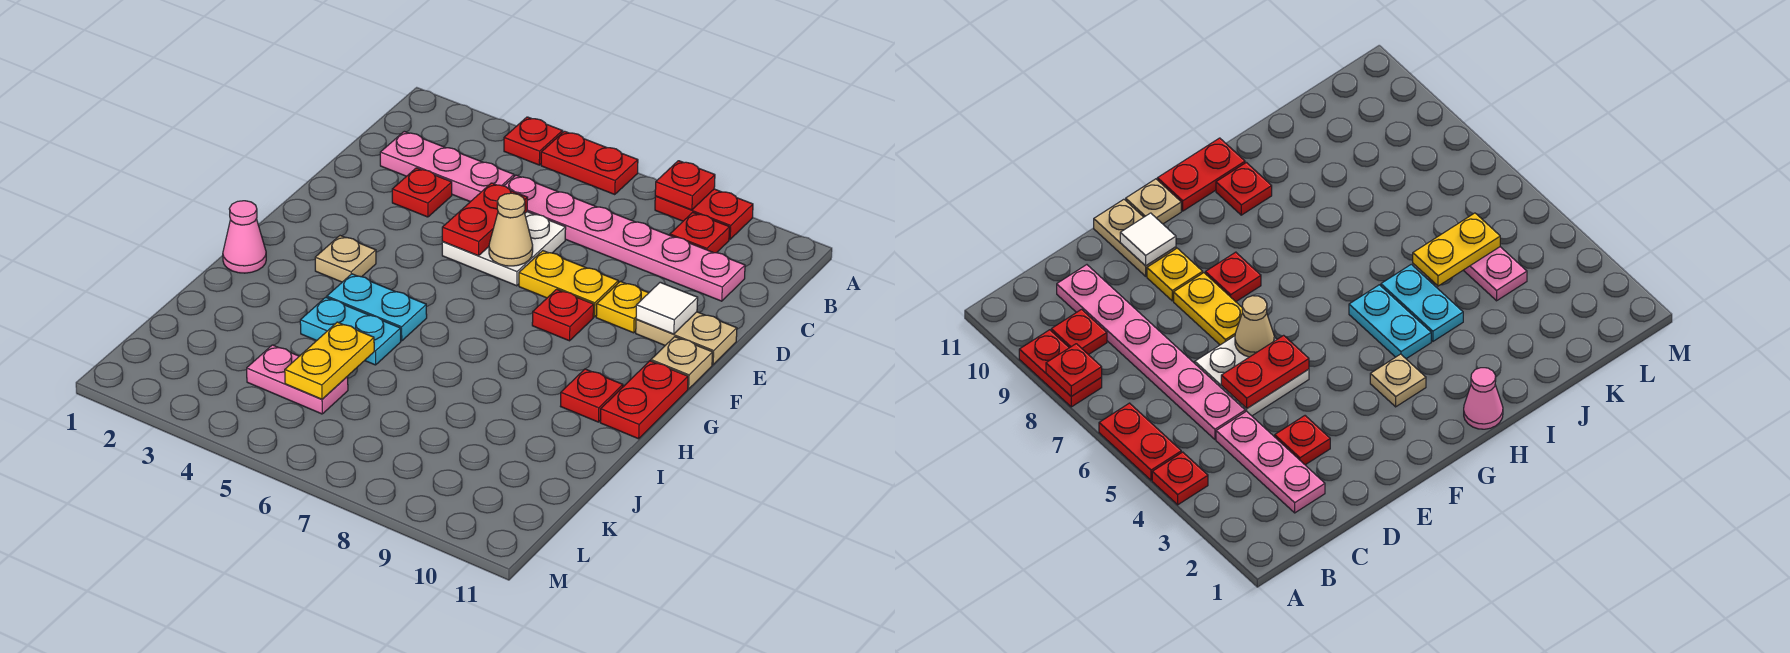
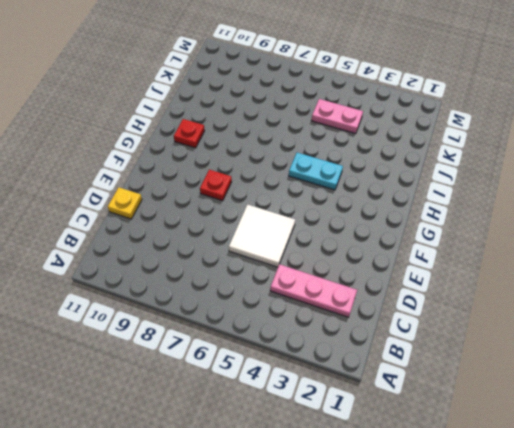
white 2x2 tile [229,205,295,267] -> white 2x2 plate [442,212,566,286]
yellow 1x1 plate [108,187,142,219] -> yellow 1x1 plate moved to [596,281,648,333]
none -> red 1x1 plate [504,117,563,165]
none -> red 1x2 plate [541,131,638,195]
none -> red 1x2 plate [655,189,753,239]

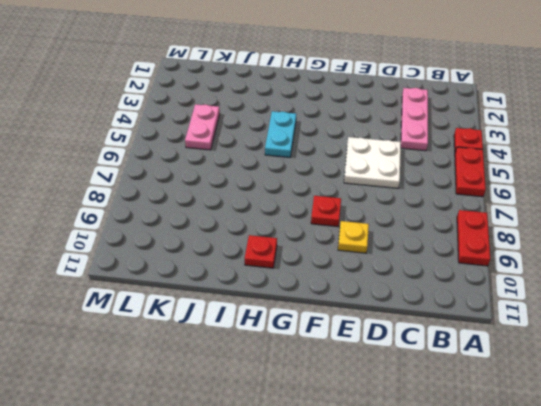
none -> red 1x1 plate [670,212,730,253]
none -> pink 1x6 plate [504,175,745,301]
none -> red 1x1 plate [392,168,452,217]

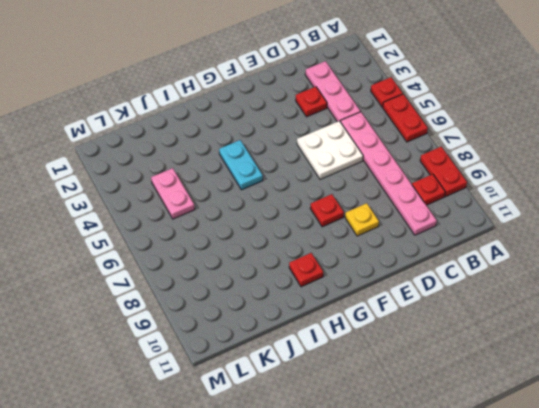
none -> yellow 1x2 plate [519,251,618,317]
none -> tan 1x2 plate [636,312,737,365]
none -> tan 1x1 plate [651,337,713,389]

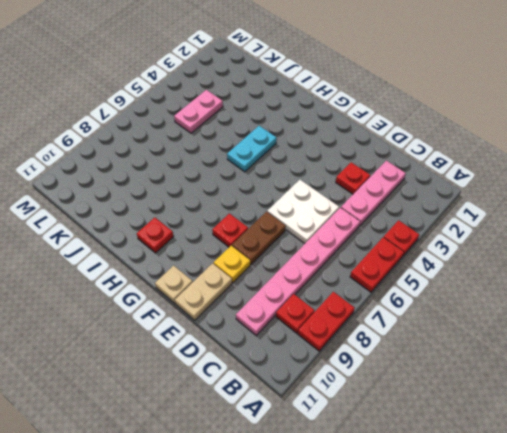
brown 1x2 plate [232,212,286,264] -> yellow 1x2 plate [519,251,618,317]
none -> tan 1x1 plate [315,236,376,282]
none -> red 1x2 plate [600,361,688,439]
none -> pink 1x1 cone [223,201,266,273]

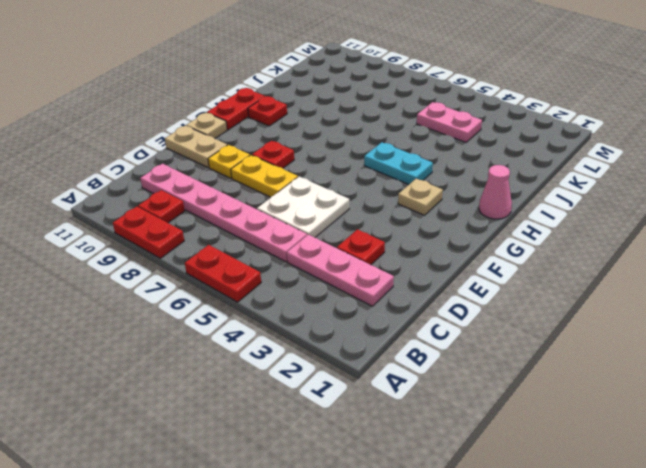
none -> red 1x1 plate [504,117,563,165]
none -> cyan 1x2 plate [300,297,401,365]
none -> red 1x1 plate [655,161,715,210]

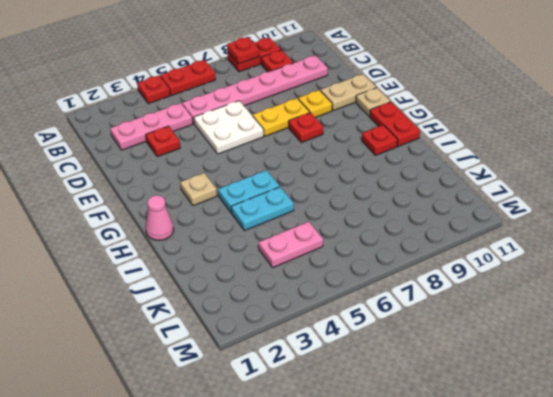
none -> red 1x2 plate [442,183,528,256]
none -> tan 1x1 cone [489,193,533,266]
none -> white 1x1 tile [636,282,698,334]

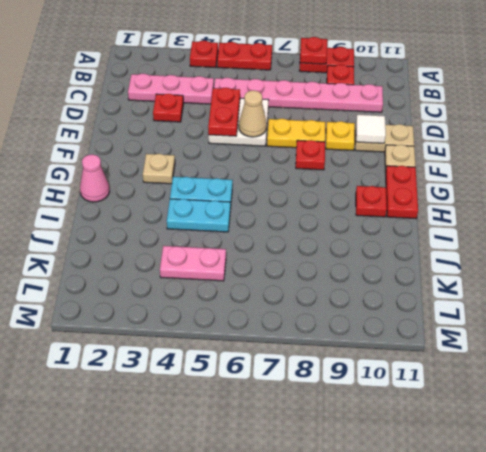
none -> yellow 1x2 plate [285,322,374,399]

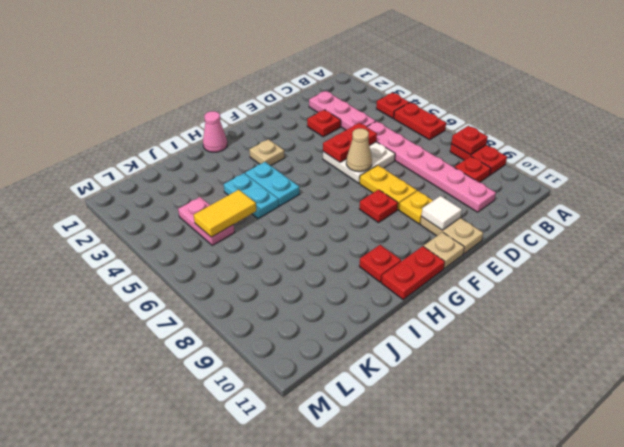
yellow 1x2 tile [194,190,256,237] -> yellow 1x2 plate [285,322,374,399]

